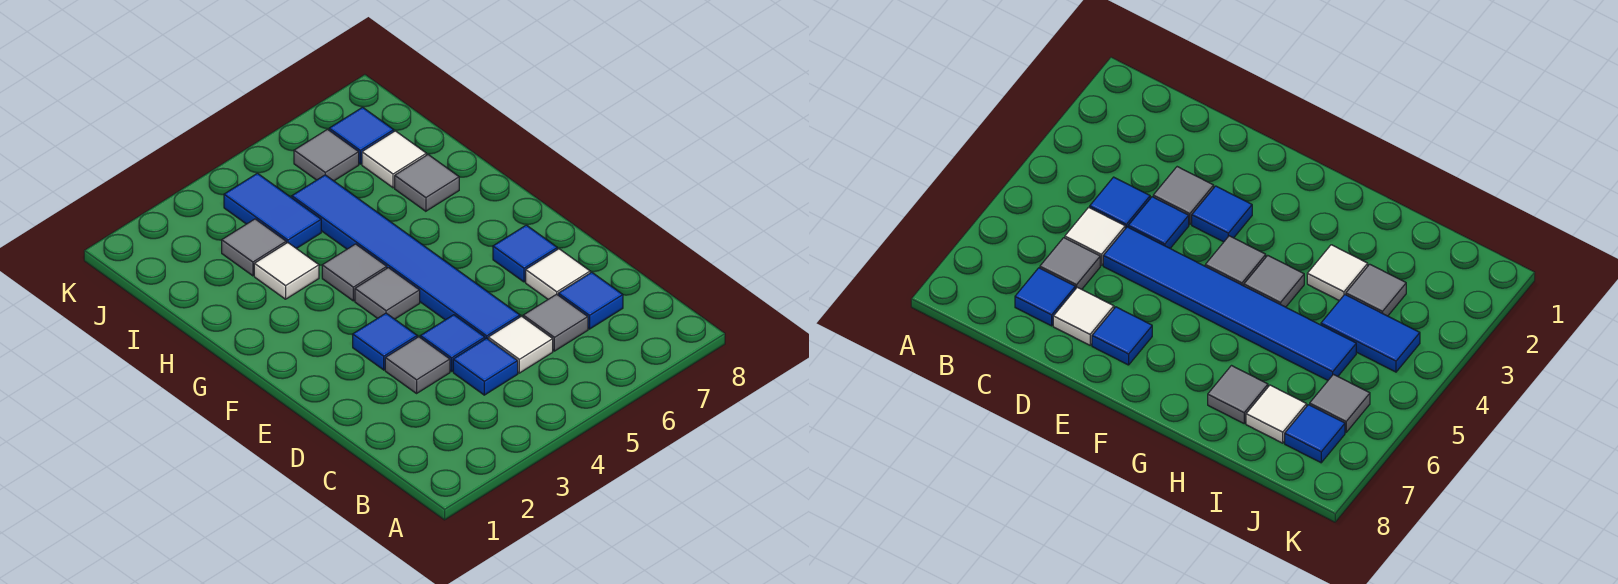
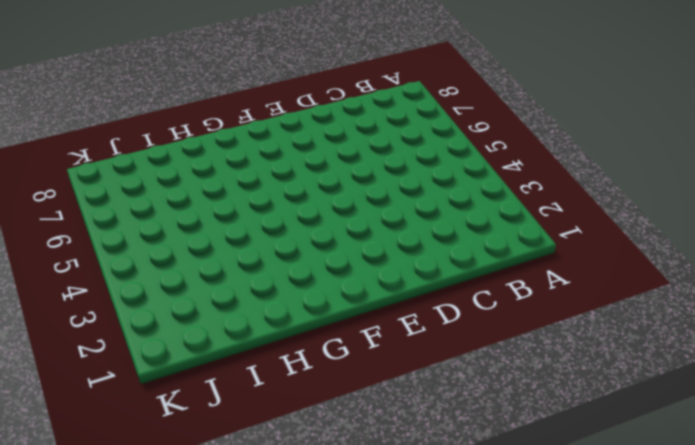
none -> blue 1x1 tile [453,338,518,395]
none -> white 1x1 tile [488,316,553,373]
none -> grey 1x1 tile [523,294,588,351]

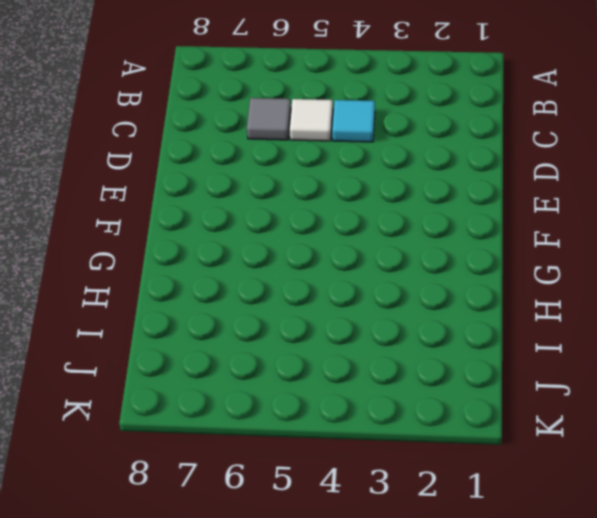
cyan 1x1 tile [332,100,375,142] -> blue 1x1 tile [453,338,518,395]
none -> blue 1x1 tile [558,272,623,329]
none -> grey 1x1 tile [385,337,450,393]
none -> blue 1x1 tile [420,315,485,371]

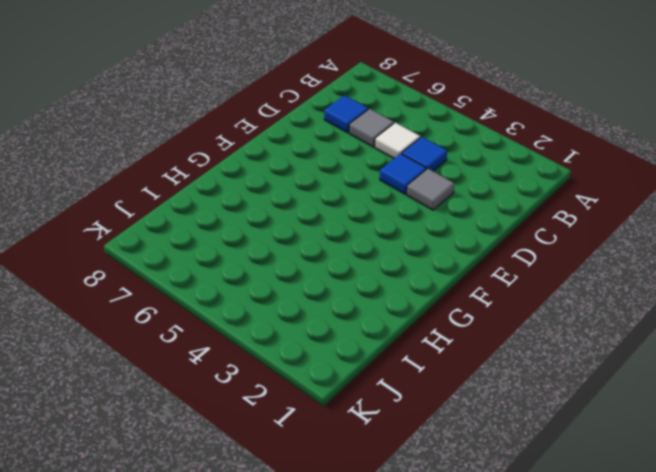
none -> blue 1x6 tile [292,175,520,339]
none -> white 1x1 tile [526,249,590,299]
none -> blue 1x1 tile [353,313,417,370]

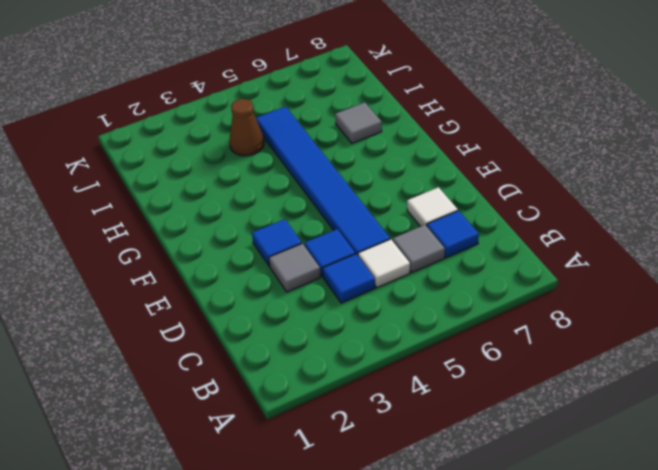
brown 1x1 cone [229,99,264,156] -> blue 1x2 tile [224,173,321,249]
none -> blue 1x1 tile [493,225,557,282]
none -> grey 1x1 tile [355,268,420,319]
none -> grey 1x1 tile [322,244,387,301]

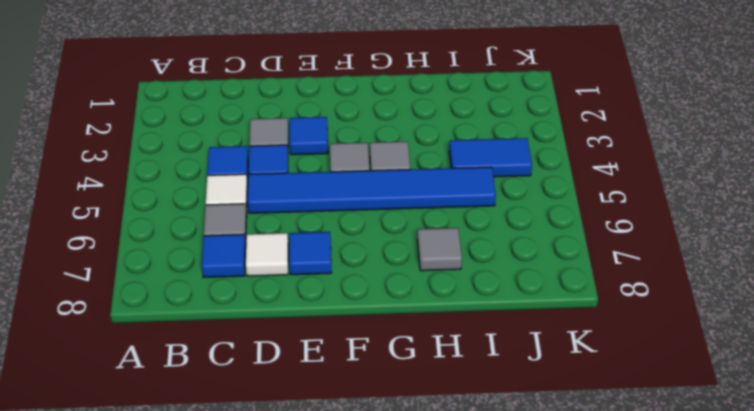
none -> white 1x1 tile [254,243,319,299]
none -> grey 1x1 tile [222,219,286,276]
none -> white 1x1 tile [362,131,426,188]

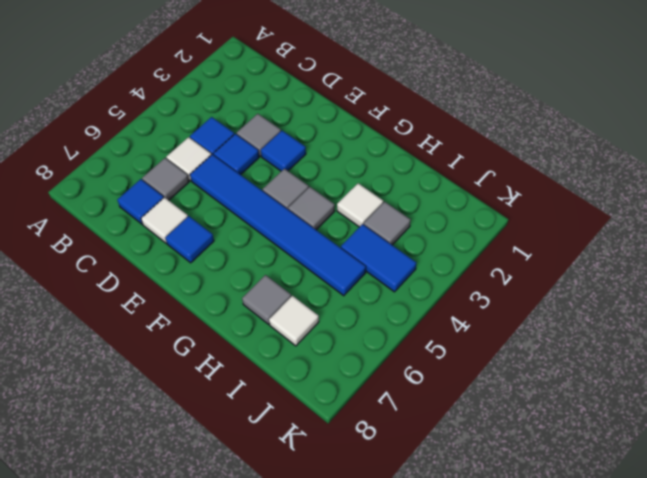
none -> grey 1x1 tile [294,129,359,181]
none -> blue 1x1 tile [329,107,394,164]

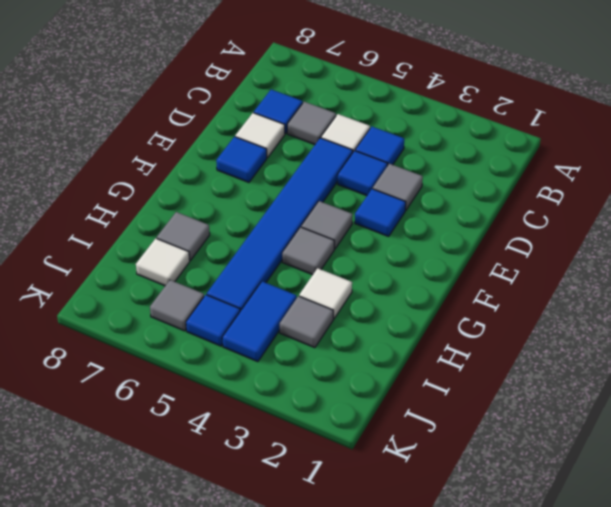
blue 1x1 tile [186,295,240,346] -> blue 1x1 tile moved to [329,107,394,164]

